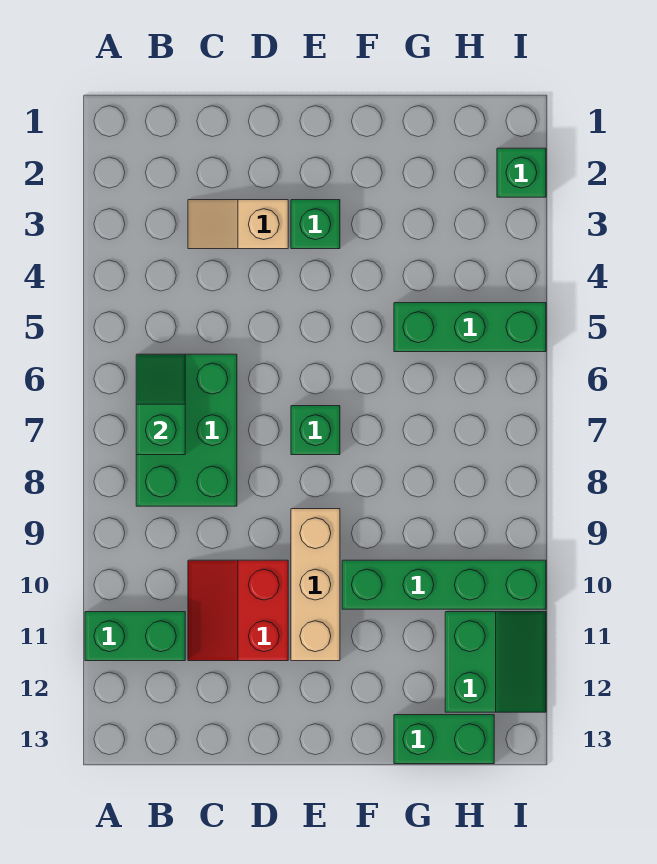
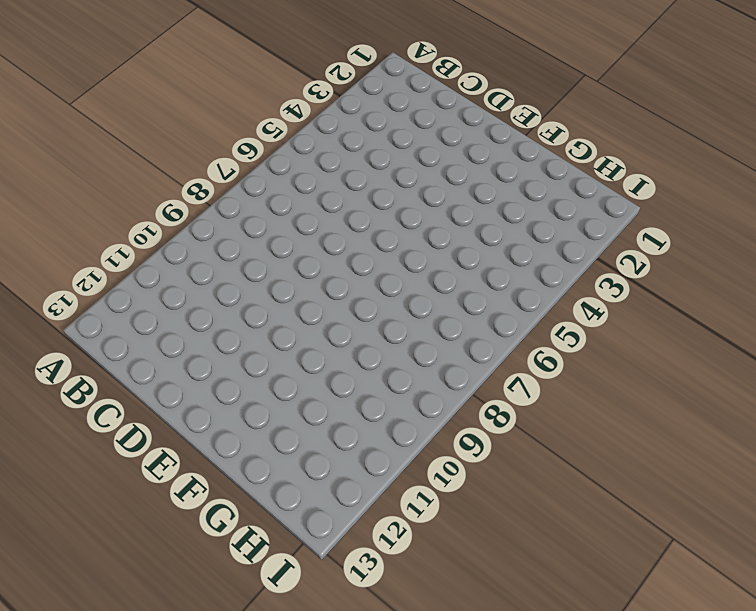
none -> green 1x2 brick [85,612,185,661]
none -> green 2x3 brick [136,354,237,506]
none -> tan 1x2 slope [188,200,288,249]

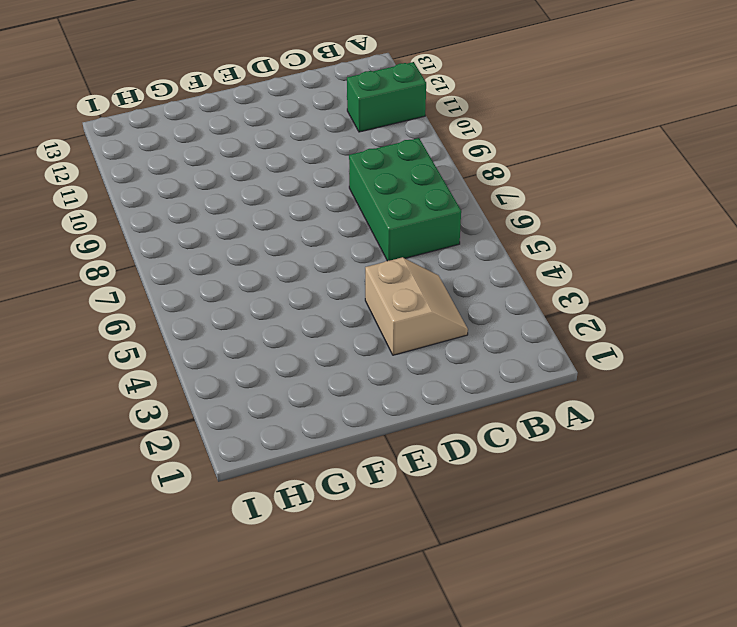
tan 2x2 slope [365,257,468,355] -> tan 1x2 slope [188,200,288,249]
none -> red 2x2 slope [188,560,288,661]
none -> green 1x1 brick [291,200,340,249]
none -> green 1x1 brick [291,406,340,455]

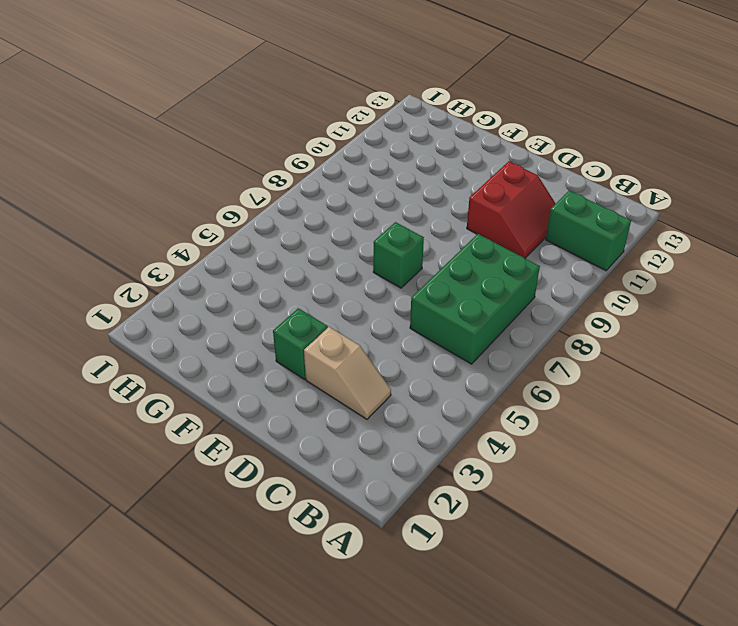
none -> tan 1x3 brick [291,509,340,661]
none -> green 1x4 brick [342,560,546,609]
none -> green 1x3 brick [394,303,546,352]

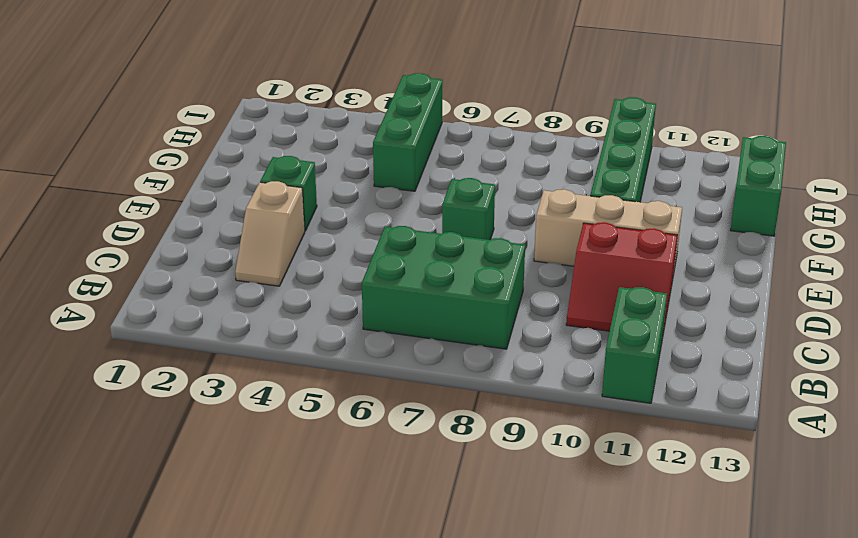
none -> green 2x2 slope [445,612,546,712]
none -> green 1x1 brick [497,148,546,197]
none -> green 1x2 slope [136,354,185,455]

